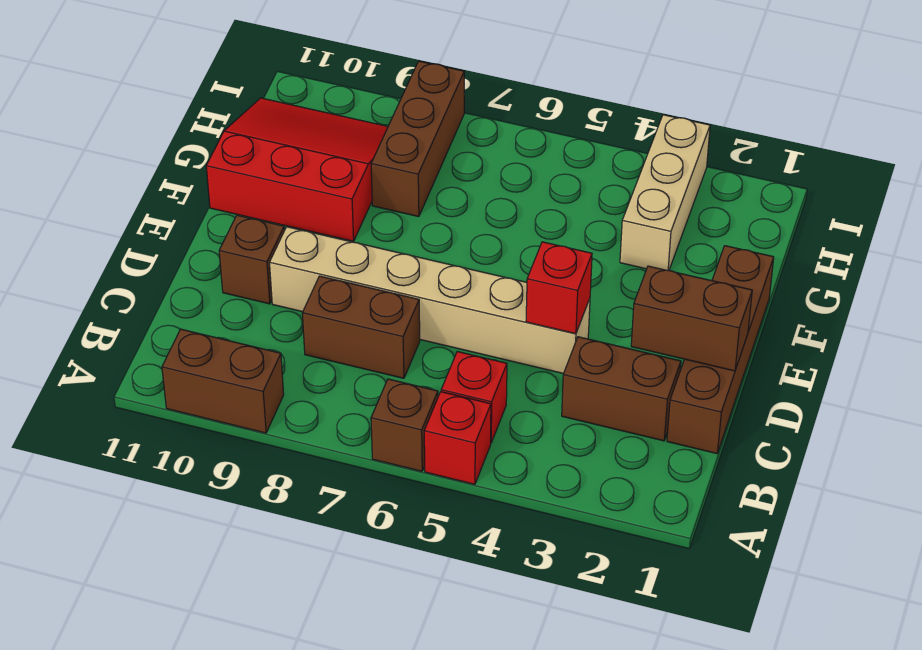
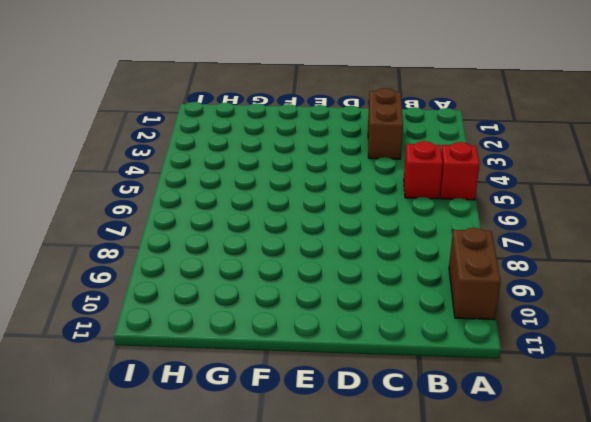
none -> brown 1x1 brick [371,379,438,471]
none -> brown 1x4 brick [667,246,774,453]
none -> brown 1x2 brick [302,276,420,378]

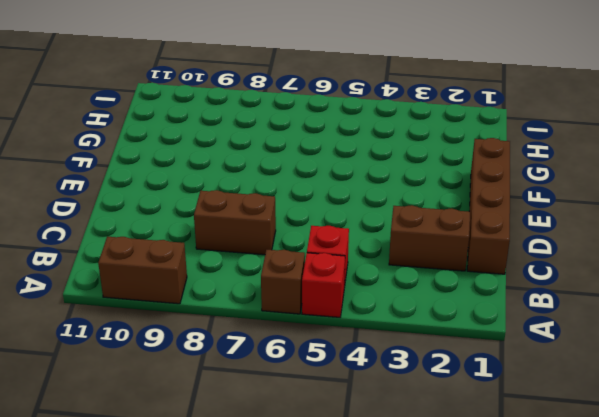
none -> tan 1x6 brick [270,227,590,374]
none -> brown 1x1 brick [219,215,284,304]
none -> red 3x3 slope [206,98,388,241]

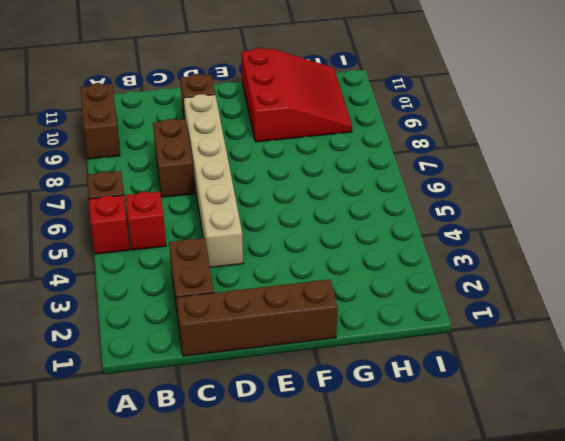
none -> tan 1x3 brick [620,115,710,271]
none -> brown 1x3 brick [371,61,464,217]
none -> brown 1x2 brick [631,266,752,371]

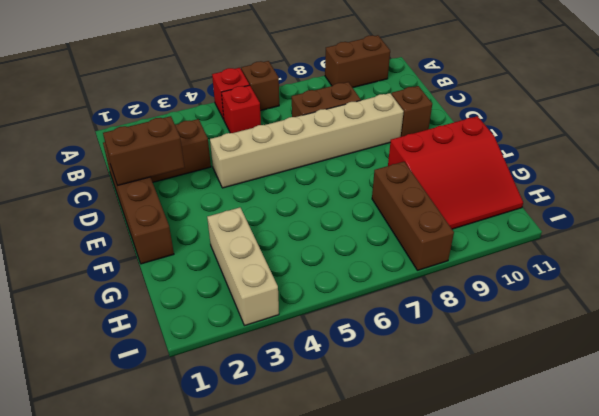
none -> red 1x1 brick [526,242,592,334]

